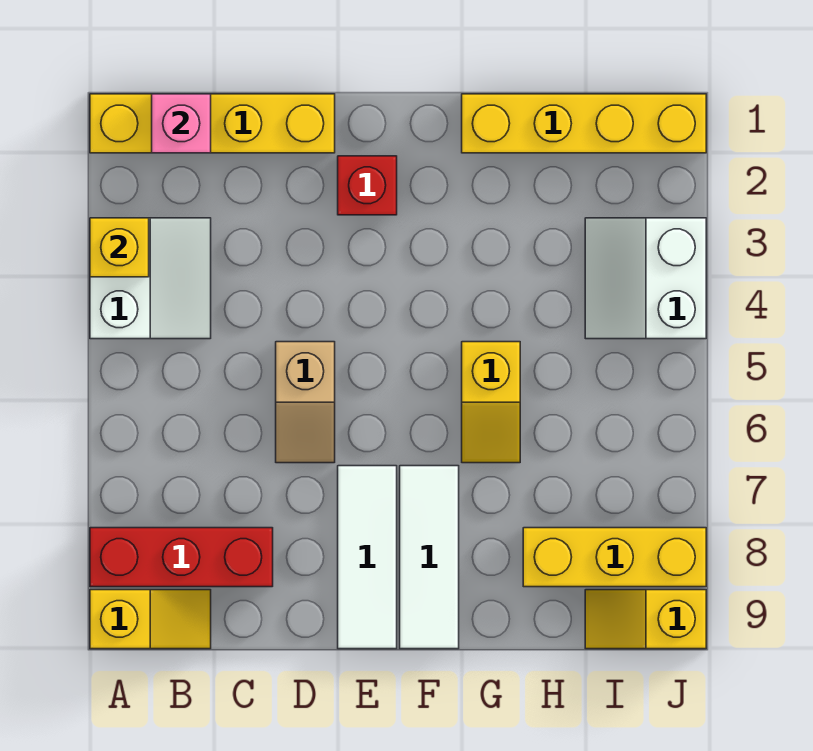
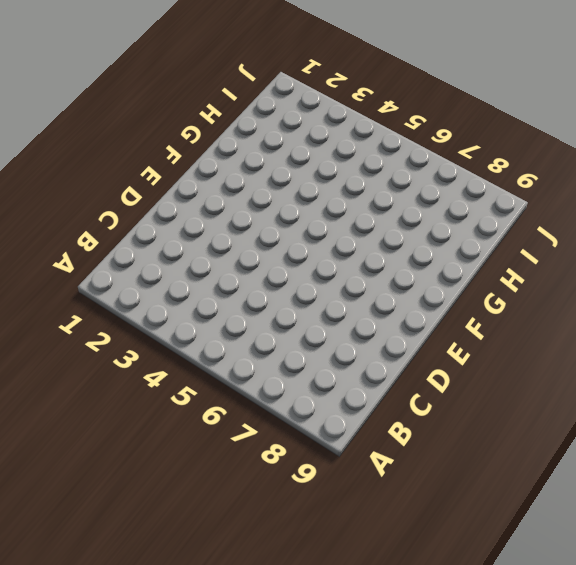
none -> yellow 1x4 brick [90,94,335,153]
none -> white 2x2 slope [90,218,211,339]
none -> red 1x3 brick [90,528,273,587]

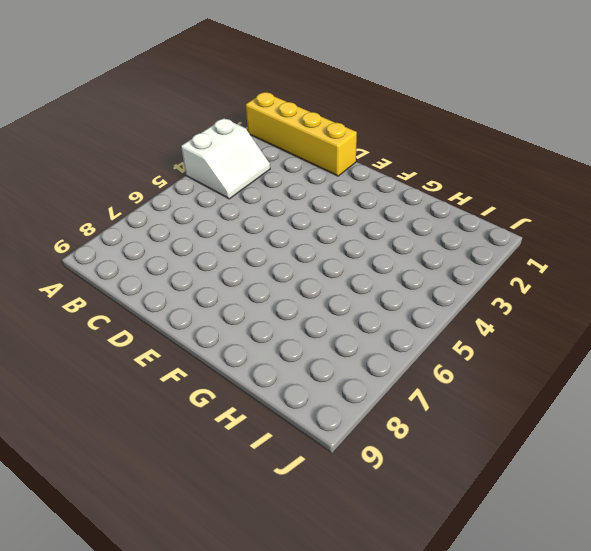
none -> red 1x3 brick [90,528,273,587]
none -> yellow 1x2 slope [90,590,211,649]
none -> tan 1x2 slope [276,342,335,463]

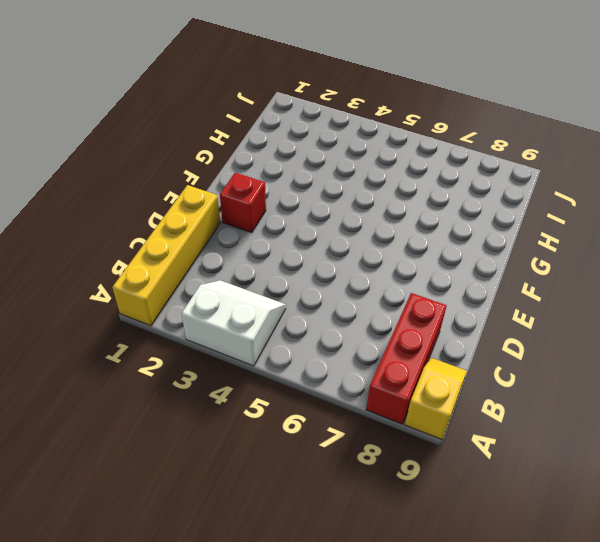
none -> tan 1x2 slope [276,342,335,463]
none -> white 1x3 tile [338,466,397,649]
none -> white 1x3 tile [400,466,459,649]

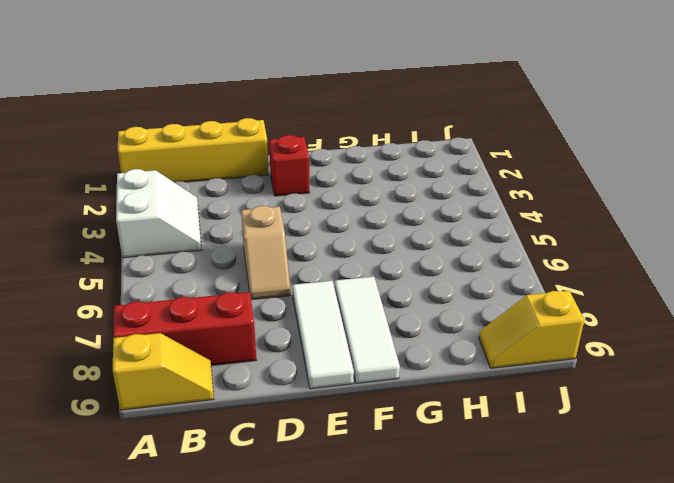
none -> yellow 1x4 brick [462,94,706,153]
none -> yellow 1x2 slope [462,342,520,463]
none -> yellow 1x3 brick [523,528,706,587]

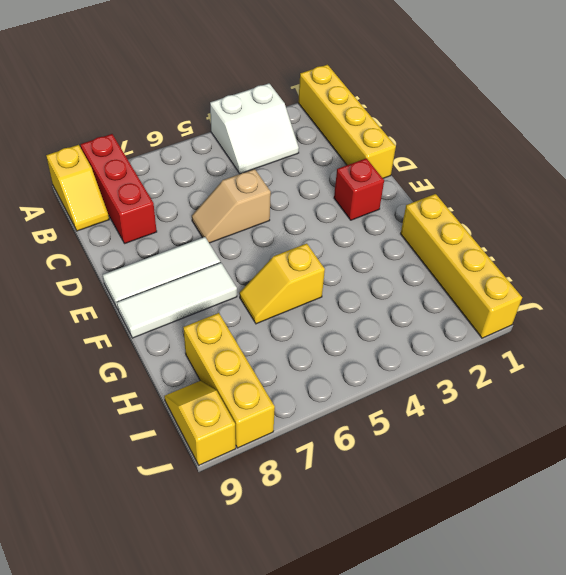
none -> white 2x2 slope [585,218,706,339]
none -> yellow 1x1 brick [90,218,149,277]
none -> pink 1x1 brick [152,94,211,153]

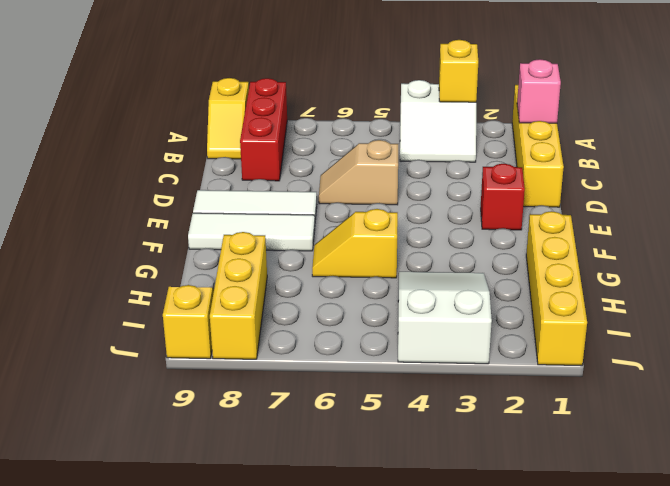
white 2x3 slope [398,272,492,364] -> white 2x2 slope [585,218,706,339]

